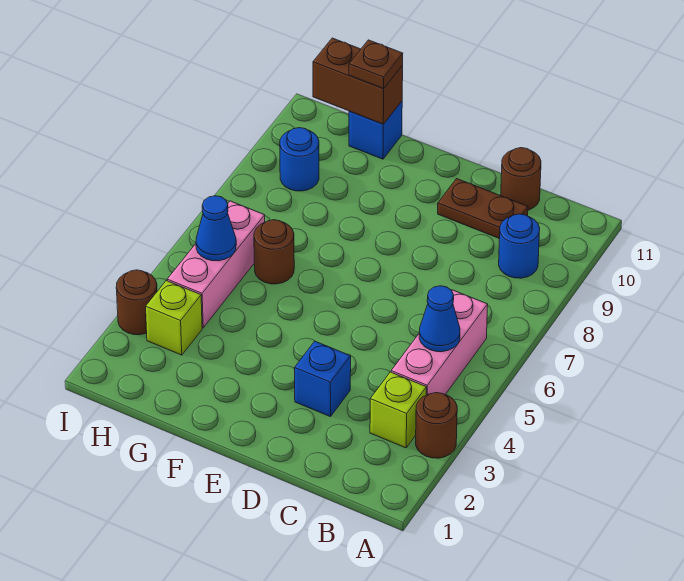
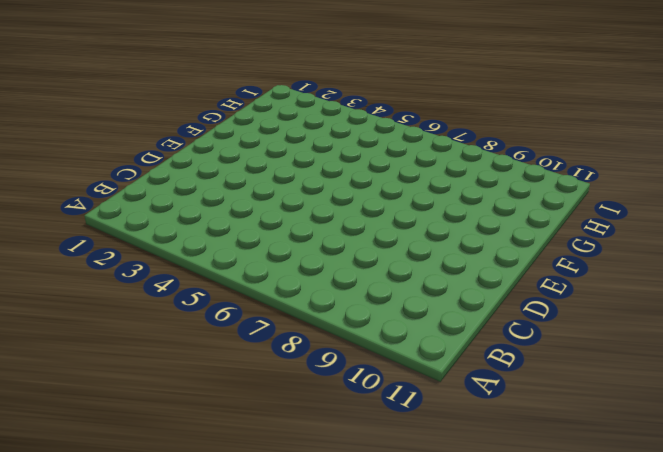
none -> brown 1x1 round brick [416,393,457,458]
none -> lime 1x1 brick [370,372,426,448]
none -> pink 1x3 brick [391,290,488,395]

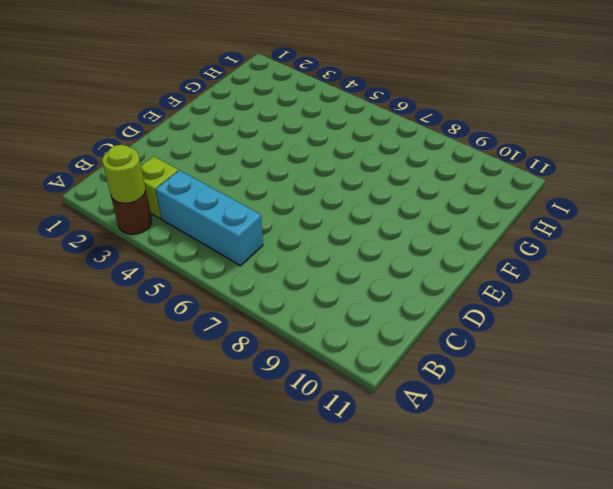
lime 1x1 round brick [102,145,145,203] -> none
cyan 1x3 brick [156,170,263,266] -> pink 1x3 brick [391,290,488,395]
none -> blue 1x1 round brick [499,214,540,278]
none -> brown 1x2 plate [438,179,528,239]
none -> brown 1x1 round brick [501,148,541,210]

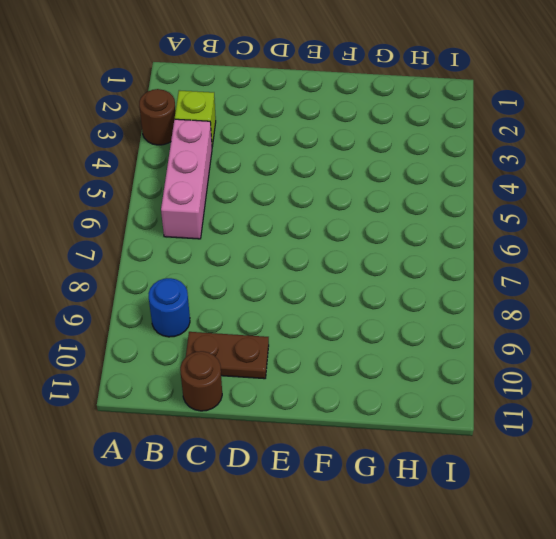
none -> blue 1x1 brick [295,341,351,417]
none -> brown 1x1 round brick [254,220,294,284]
none -> blue 1x1 brick [349,101,402,159]

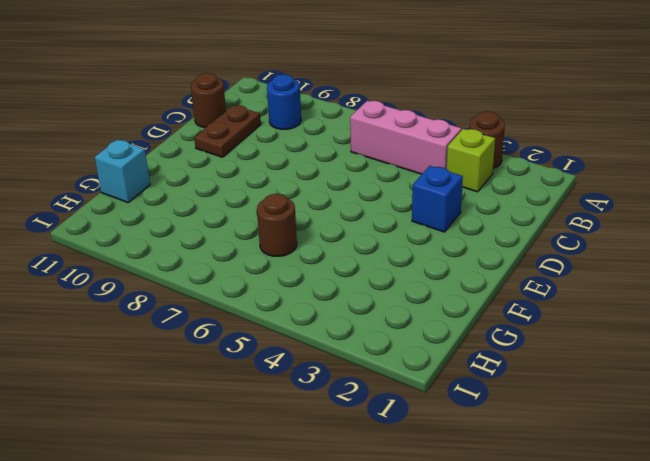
cyan 1x1 brick [95,140,150,203] -> blue 1x1 brick [349,101,402,159]
none -> lime 1x1 brick [146,281,202,355]
none -> pink 1x3 brick [167,201,265,328]
none -> blue 1x1 round brick [280,128,319,191]

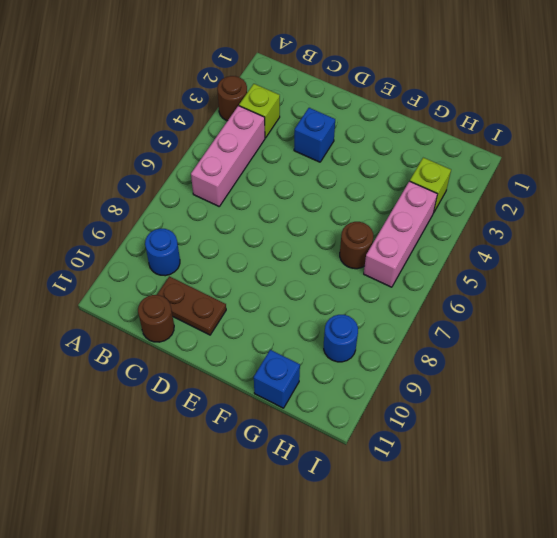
none -> brown 1x1 round brick [116,270,157,335]
none -> blue 1x1 cone [419,286,460,352]
none -> brown 1x2 brick [313,38,403,124]

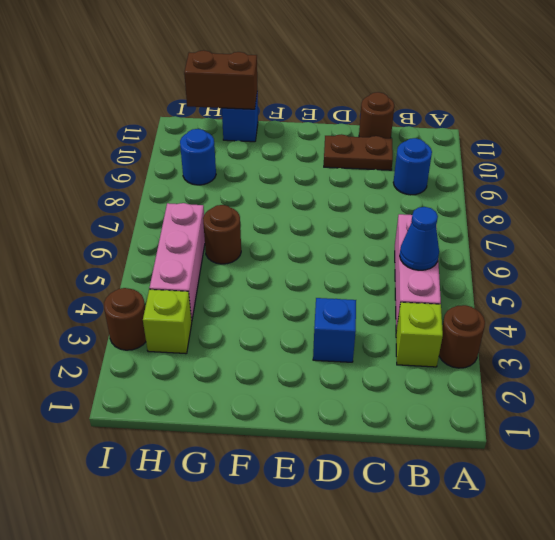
none -> blue 1x1 cone [196,196,236,261]
none -> brown 1x1 plate [349,40,403,89]

